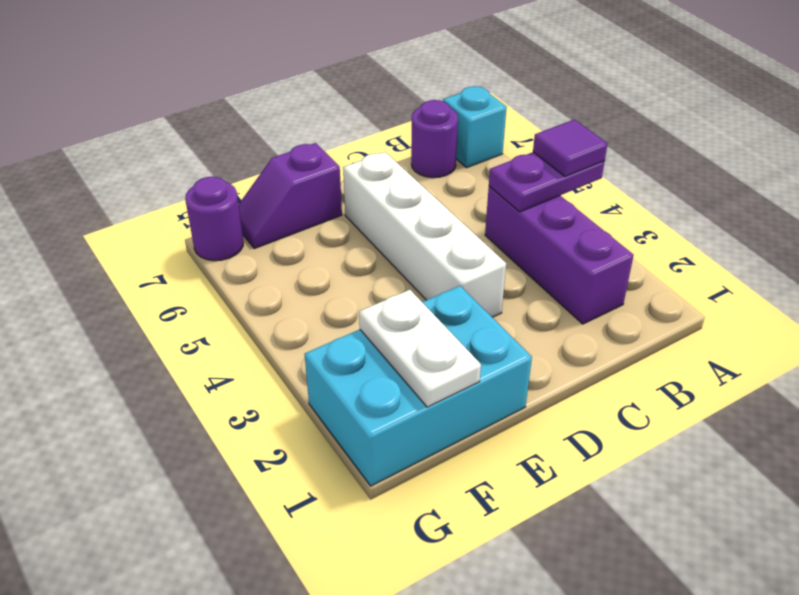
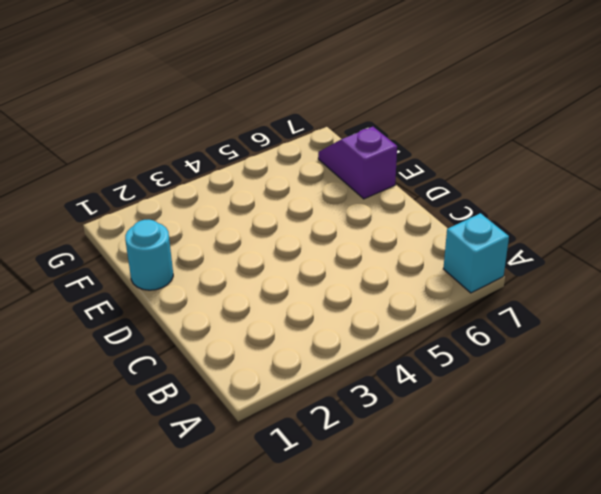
cyan 1x1 round brick [125,219,173,290] -> cyan 2x3 brick [305,286,532,486]
none -> purple 1x3 brick [485,186,634,324]
none -> purple 1x1 round brick [411,100,458,178]

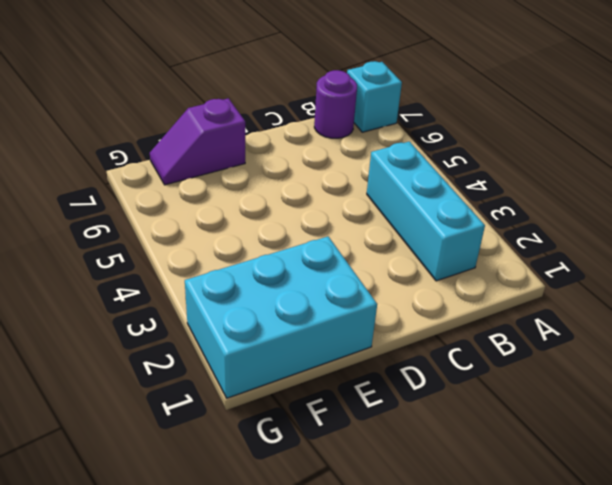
cyan 1x3 brick [367,141,485,281] -> purple 1x3 brick [485,186,634,324]
none -> white 1x4 brick [343,152,506,317]
none -> purple 1x1 round brick [185,177,243,261]

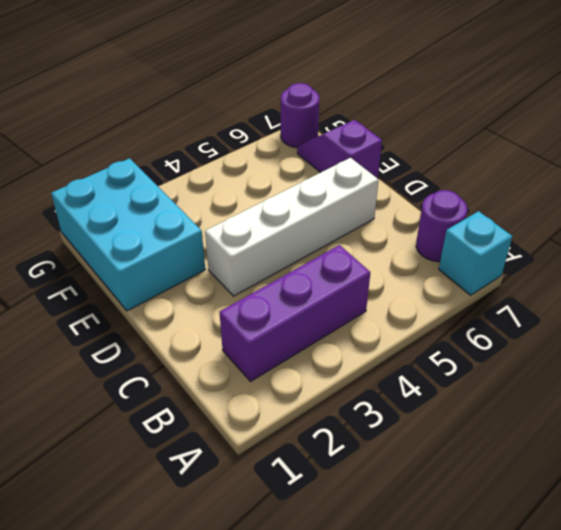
none -> purple 1x2 plate [489,152,605,212]
none -> white 1x2 plate [359,290,481,407]

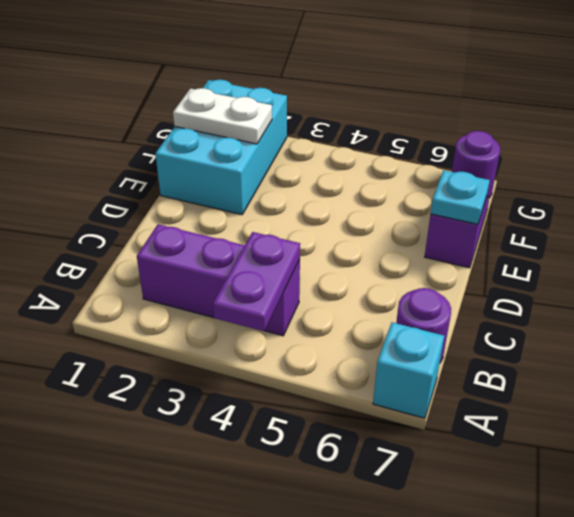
cyan 1x1 plate [431,170,490,224] -> none
none -> white 1x4 brick [343,152,506,317]
none -> purple 1x1 tile [533,119,607,177]

